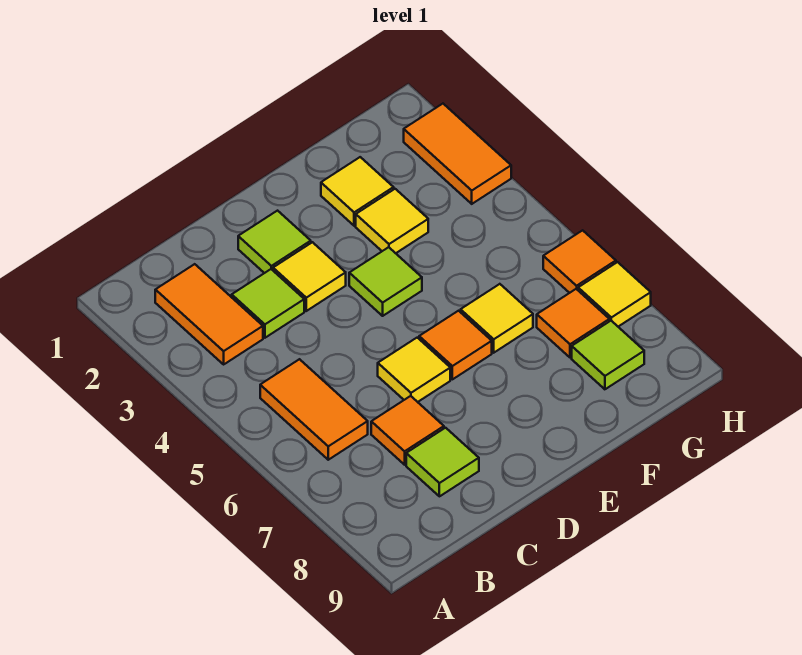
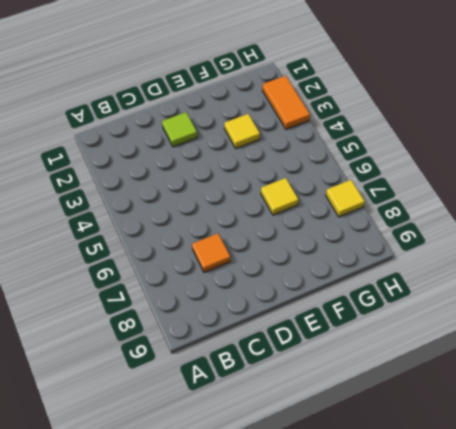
none -> orange 1x2 tile [155,264,263,364]
none -> orange 1x2 tile [260,359,368,460]
none -> lime 1x1 tile [232,269,304,338]

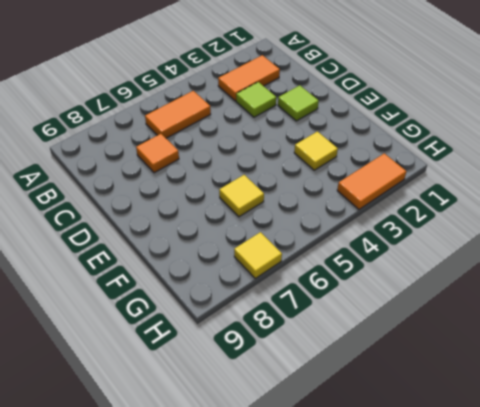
none -> lime 1x1 tile [406,428,479,496]
none -> yellow 1x1 tile [273,242,346,311]
none -> yellow 1x1 tile [378,338,450,402]

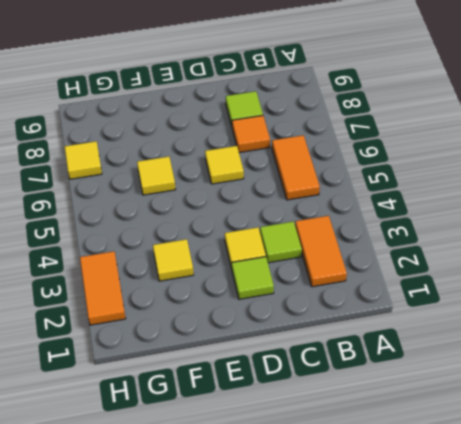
none -> lime 1x1 tile [349,247,422,316]
none -> orange 1x1 tile [419,311,492,379]
none -> yellow 1x1 tile [321,157,394,226]

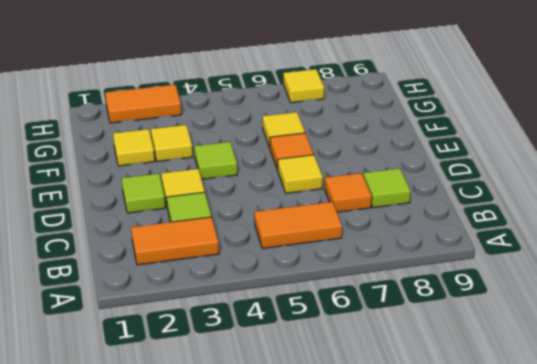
none -> orange 1x1 tile [537,289,609,358]
none -> lime 1x1 tile [572,321,644,389]
none -> orange 1x1 tile [543,230,616,293]

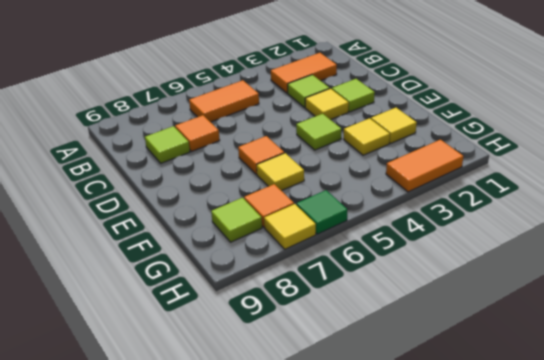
green 1x1 tile [296,190,347,234] -> orange 1x1 tile [543,230,616,293]
none -> yellow 1x1 tile [378,338,450,402]

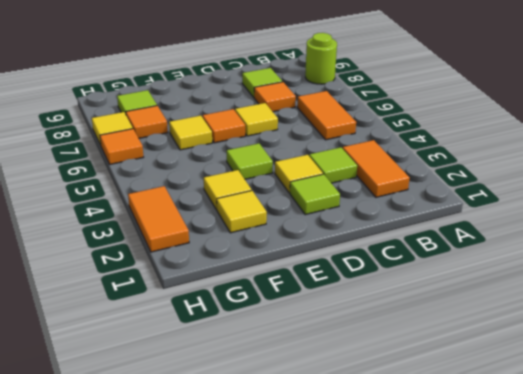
lime 1x1 round brick [305,33,337,84] -> none

